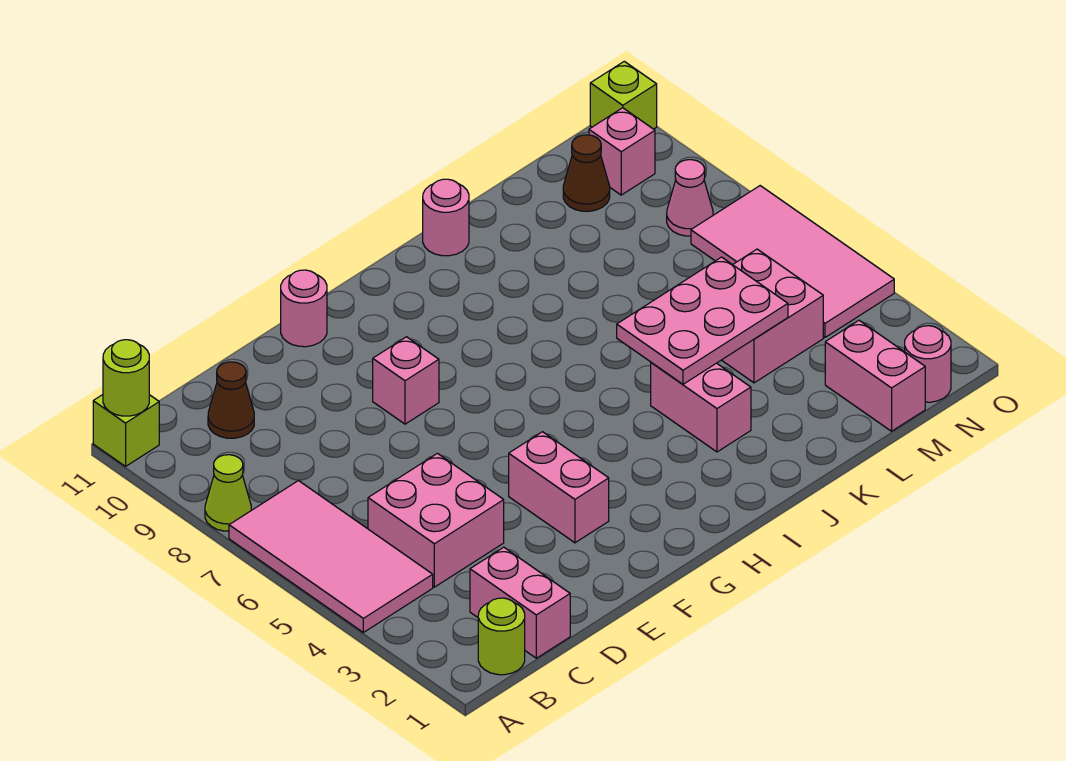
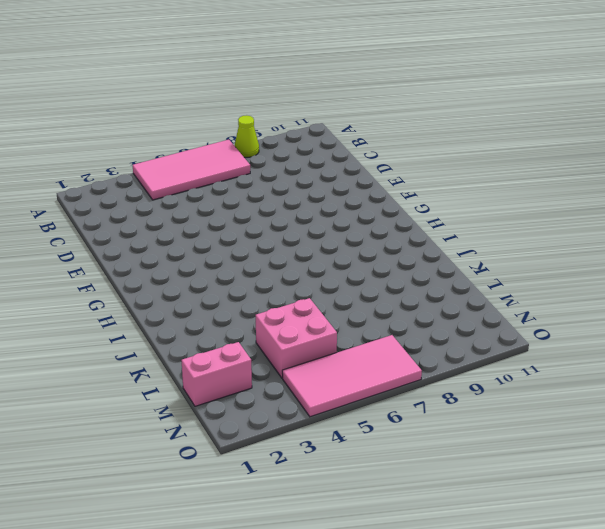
none -> lime 1x1 brick [93,395,159,466]
none -> lime 1x1 round brick [478,598,525,675]
none -> pink 1x2 brick [470,547,570,658]

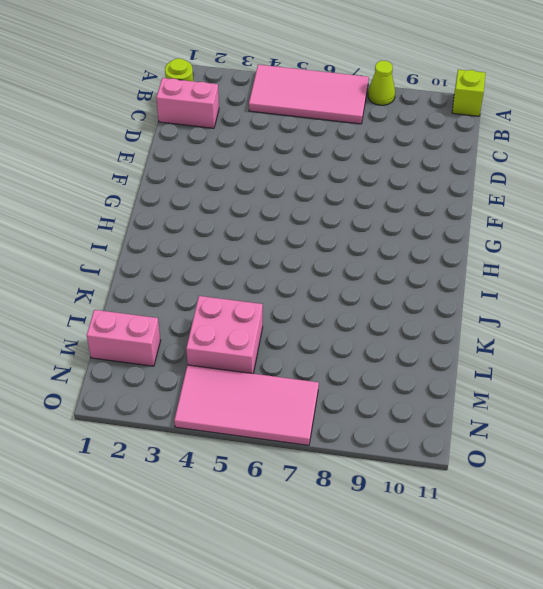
none -> pink 2x2 brick [368,453,504,587]
none -> brown 1x1 cone [208,362,254,438]
none -> pink 1x2 brick [509,432,609,543]

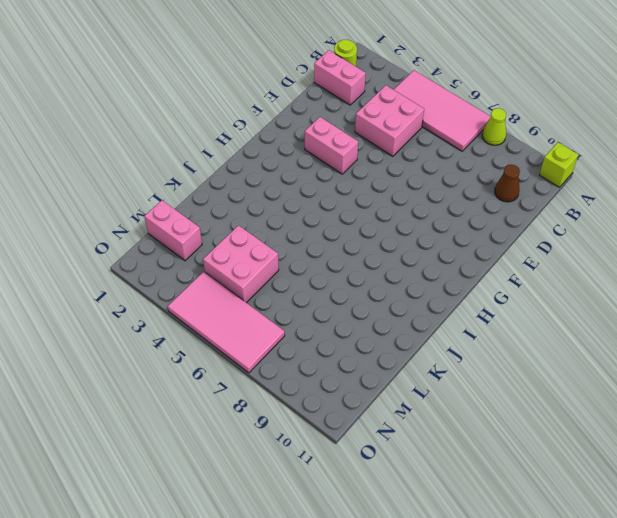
none -> pink 1x1 brick [373,337,439,424]
none -> pink 1x1 round brick [281,270,327,347]
none -> pink 1x2 brick [651,363,751,452]

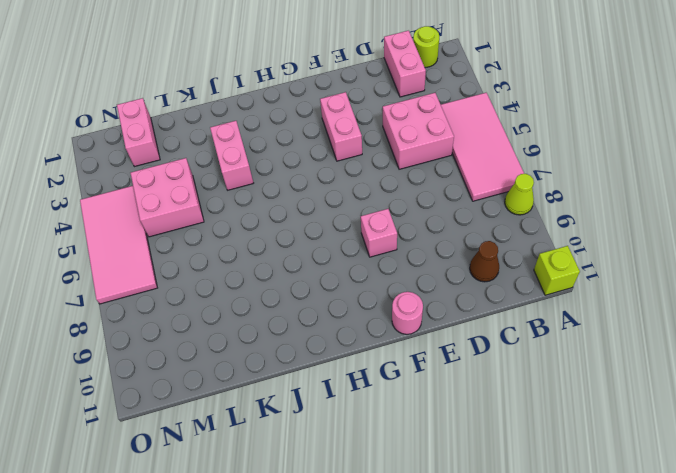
none -> pink 1x1 round brick [423,179,469,256]
none -> brown 1x1 cone [563,135,610,211]
none -> pink 1x1 round brick [905,326,951,402]

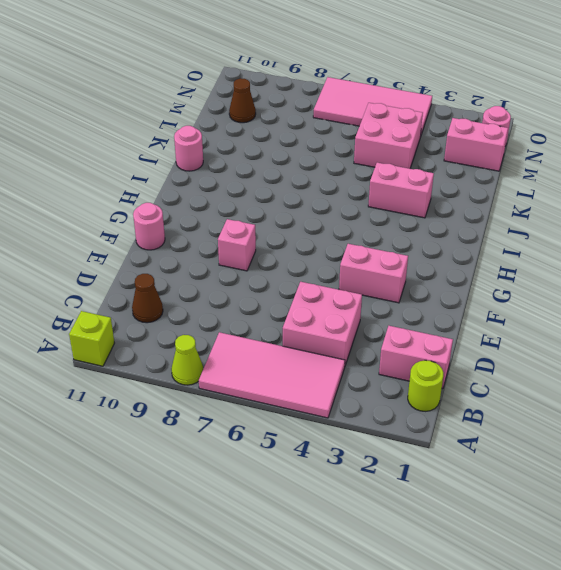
none -> pink 1x1 cone [667,160,713,236]
none -> pink 1x1 brick [589,108,655,195]
none -> lime 1x1 brick [590,61,657,129]

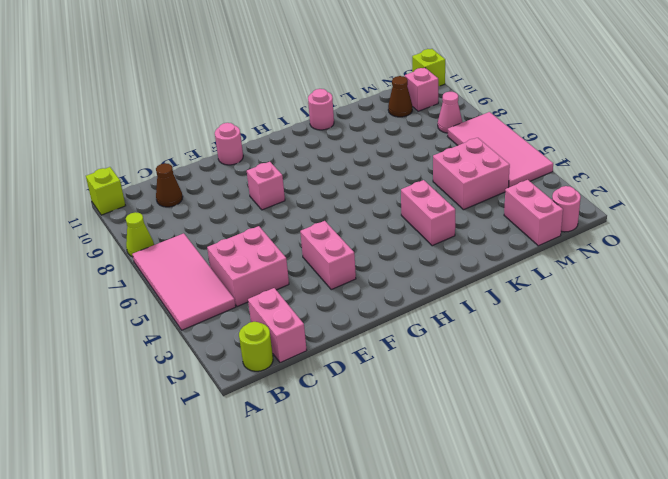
none -> lime 1x1 round brick [103,340,149,416]
none -> pink 2x3 plate [617,257,788,384]

